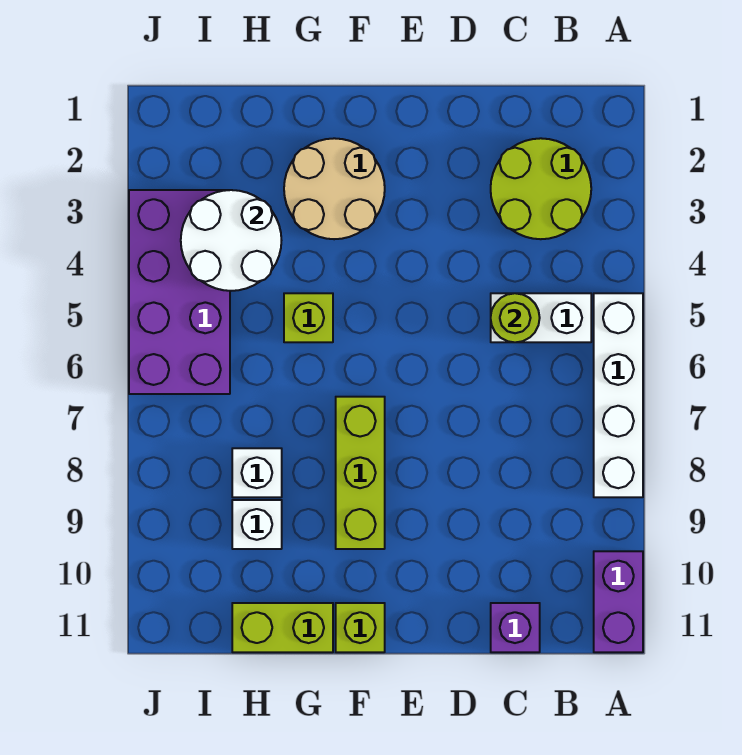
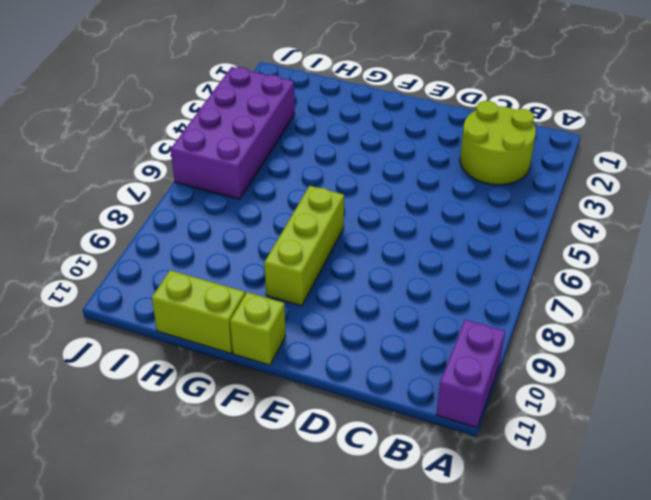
none -> white 1x4 brick [594,293,643,497]
none -> white 1x2 brick [491,293,591,342]
none -> purple 1x1 brick [491,603,540,652]

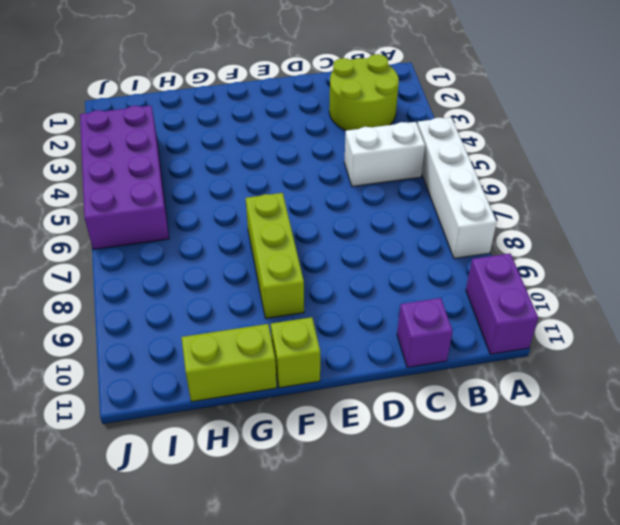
none -> tan 2x2 round brick [284,138,385,239]
none -> lime 1x1 brick [284,293,333,342]
none -> white 1x1 brick [232,448,282,497]

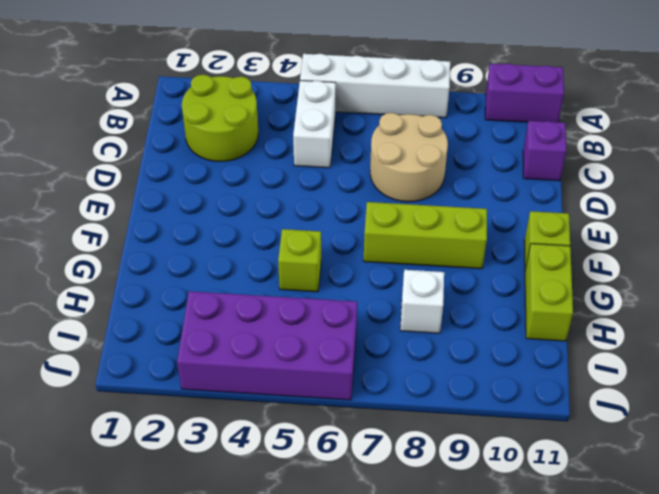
tan 2x2 round brick [370,113,448,202] -> tan 2x2 round brick moved to [284,138,385,239]
none -> white 1x1 brick [232,500,282,549]
none -> lime 1x1 round brick [491,293,540,342]
none -> white 2x2 round brick [181,190,281,291]

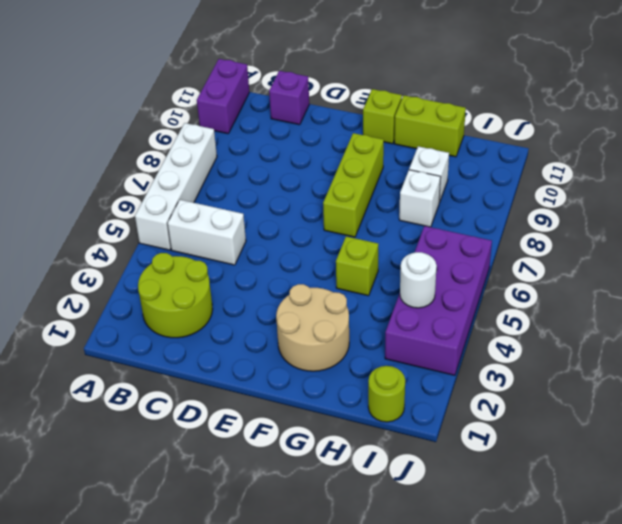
lime 1x1 round brick [368,366,405,422] -> lime 1x1 round brick moved to [491,293,540,342]
white 1x1 round brick [400,252,437,308] -> white 2x2 round brick [181,190,281,291]

